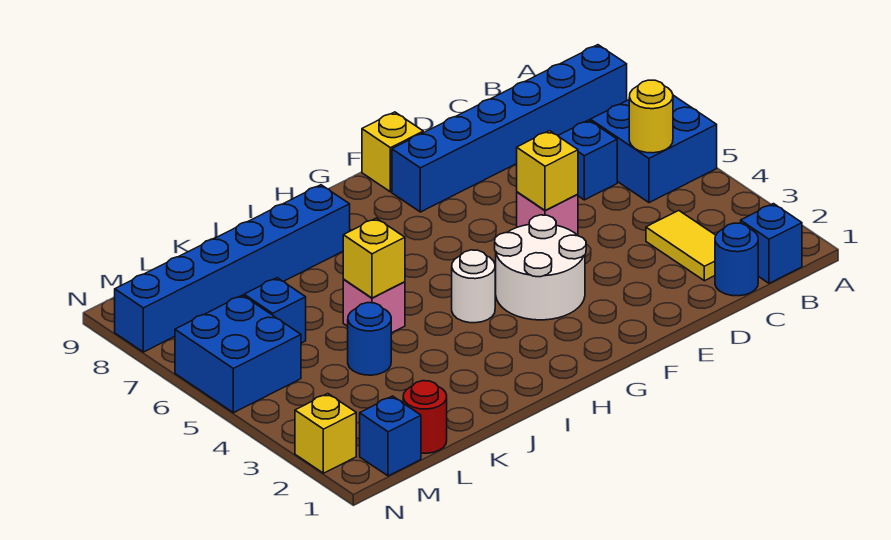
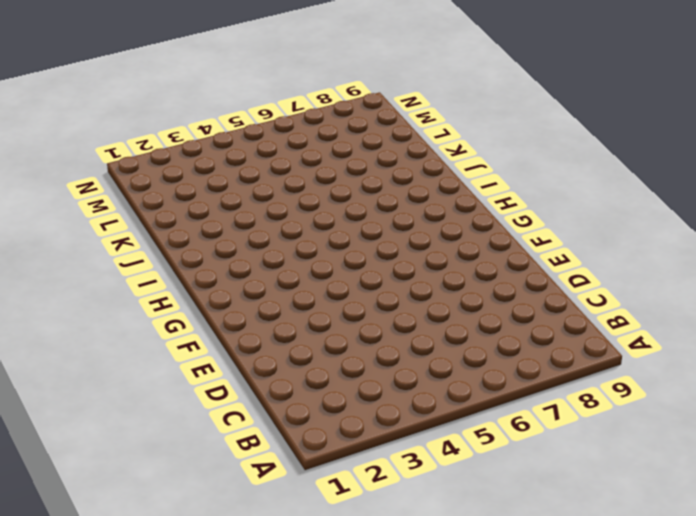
none -> blue 2x2 brick [590,95,717,203]
none -> blue 1x6 brick [392,45,627,212]
none -> blue 1x1 brick [741,204,802,283]

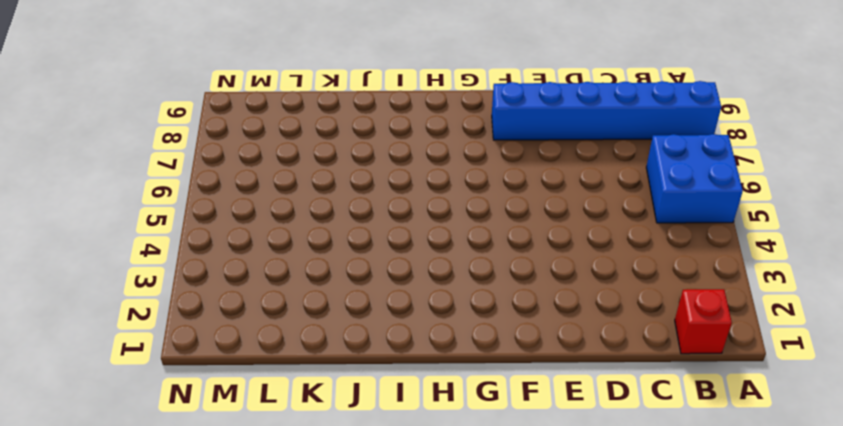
red 1x1 brick [675,289,732,354] -> blue 1x1 brick [741,204,802,283]
none -> blue 1x1 round brick [715,223,758,296]
none -> yellow 1x2 tile [646,211,716,281]
none -> blue 1x1 brick [558,120,617,200]

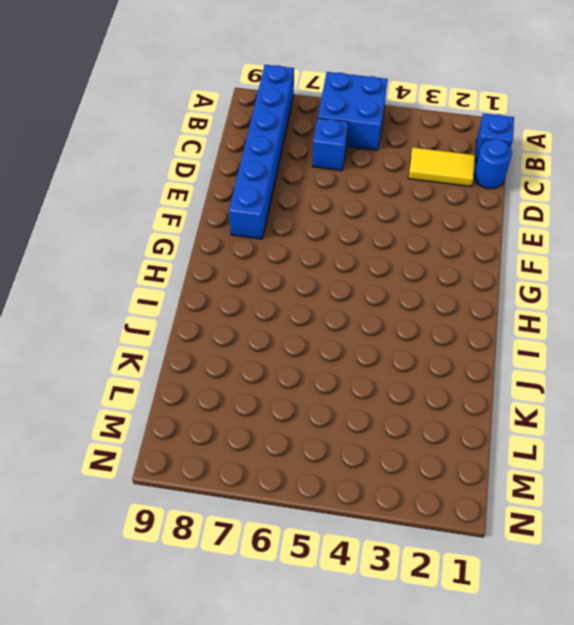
none -> pink 1x1 brick [517,192,578,235]
none -> white 2x2 round brick [495,215,586,320]
none -> yellow 1x1 brick [362,112,423,192]

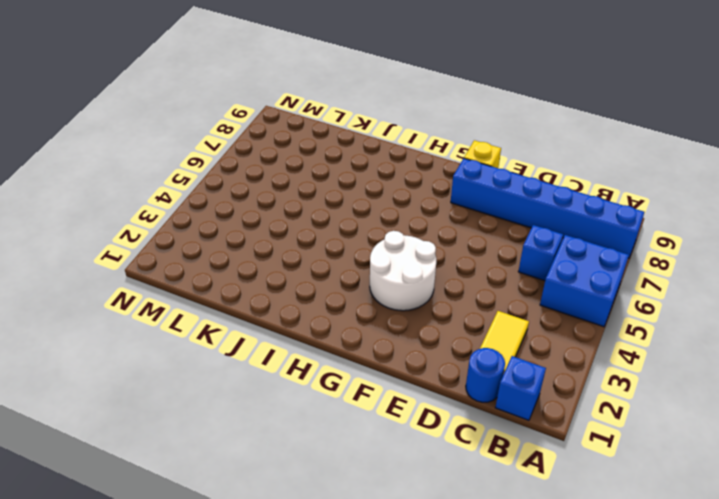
none -> pink 1x1 brick [517,192,578,235]
none -> white 1x1 round brick [452,250,495,323]
none -> blue 1x6 brick [115,185,350,352]

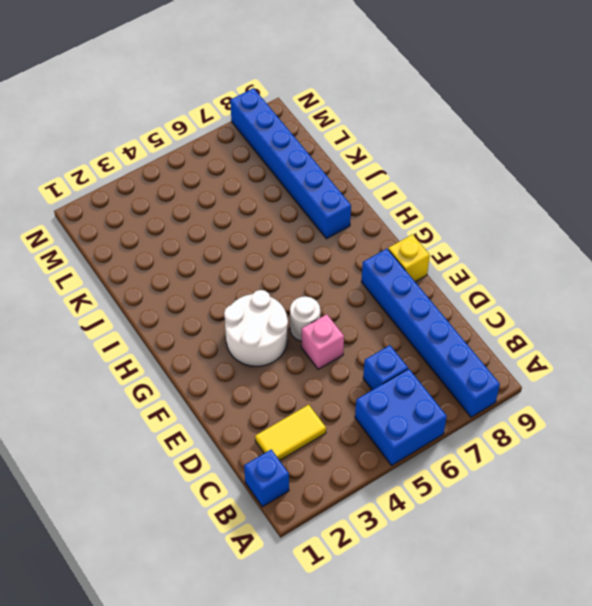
white 1x1 round brick [290,296,320,341] -> white 1x1 round brick moved to [452,250,495,323]
none -> blue 1x1 round brick [715,223,758,296]
none -> pink 1x1 brick [343,280,405,333]
none -> blue 1x1 round brick [348,303,391,375]

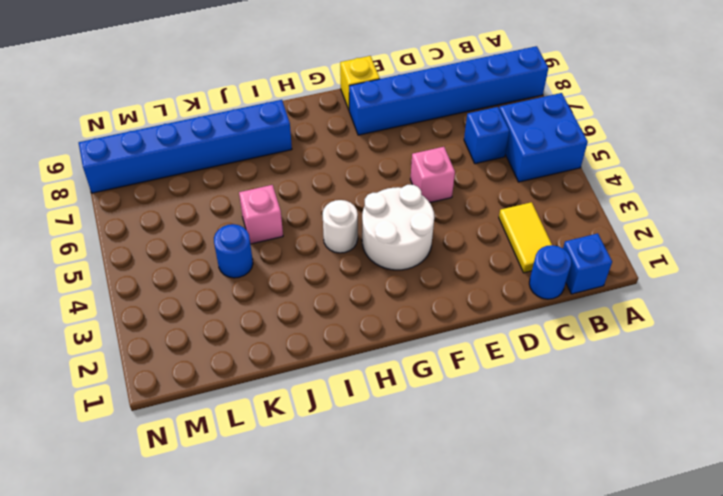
none -> red 1x1 round brick [403,381,447,453]
none -> blue 1x1 brick [244,278,306,343]
none -> blue 1x1 brick [360,396,421,476]

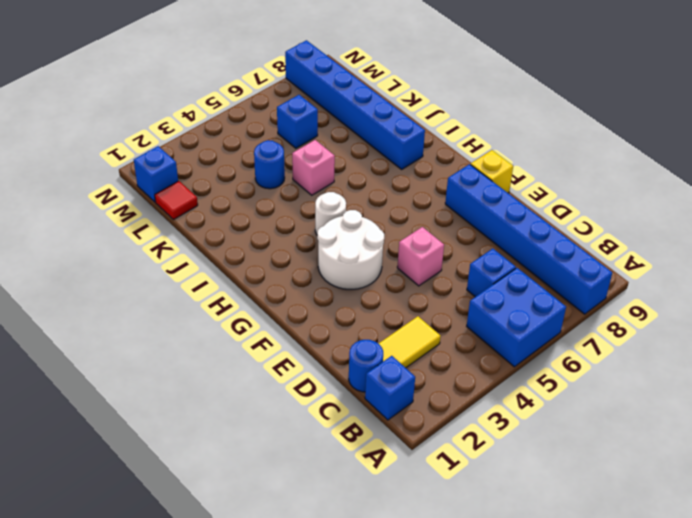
red 1x1 tile [155,181,198,220] -> red 1x1 round brick [403,381,447,453]
none -> blue 2x2 brick [175,295,301,413]
none -> yellow 1x1 brick [295,394,356,473]
none -> yellow 1x1 round brick [629,80,673,153]

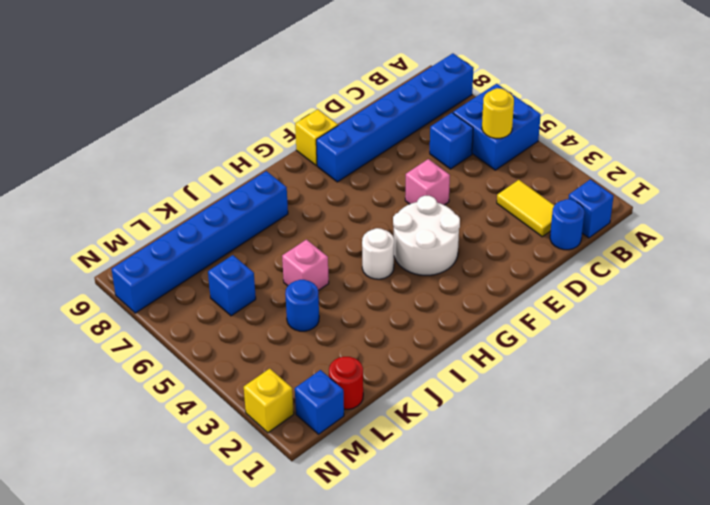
none -> blue 2x2 brick [175,295,301,413]
none -> yellow 1x1 brick [517,131,578,210]
none -> yellow 1x1 brick [343,218,405,298]

